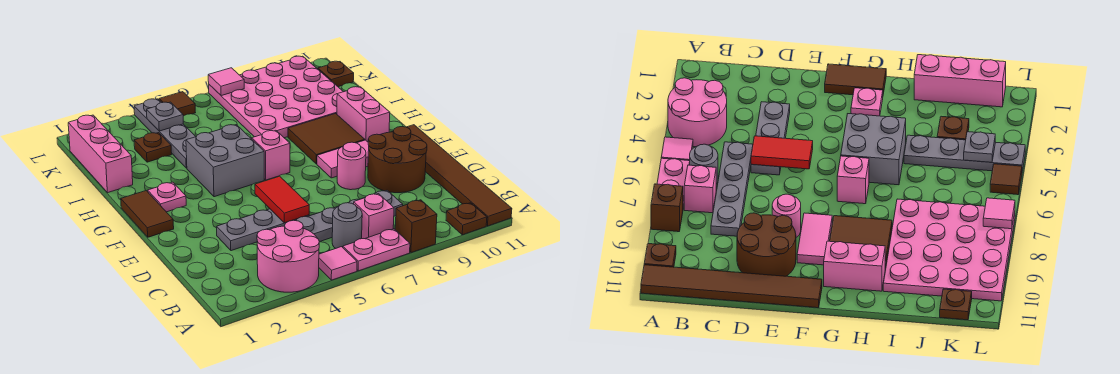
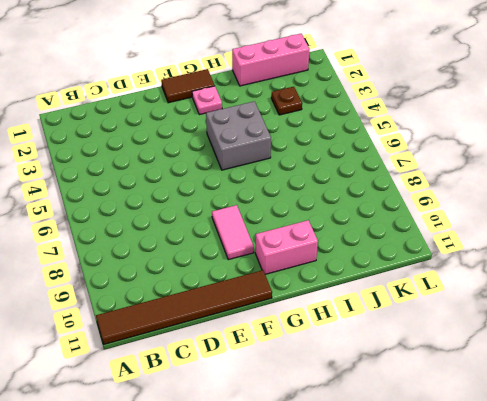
none -> pink 2x2 round brick [257,220,319,292]
none -> pink 1x1 tile [319,247,357,280]
none -> pink 1x2 plate [343,229,410,271]

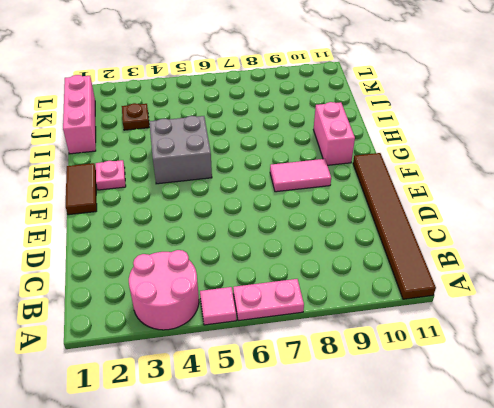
none -> brown 1x1 brick [395,200,437,253]
none -> brown 1x1 plate [446,203,487,235]
none -> grey 1x1 round brick [332,203,362,249]

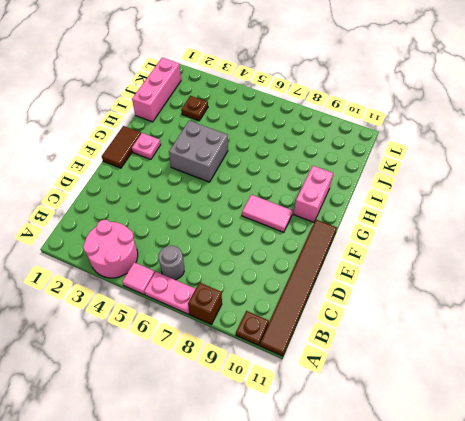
none -> pink 1x1 brick [354,194,394,239]
none -> grey 1x4 plate [296,190,403,242]
none -> grey 1x3 plate [217,209,309,251]

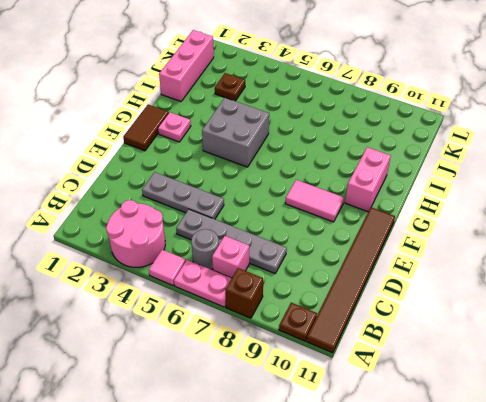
none -> brown 2x2 round brick [368,127,427,193]
none -> pink 1x1 round brick [337,142,366,190]
none -> pink 1x1 brick [252,130,290,180]

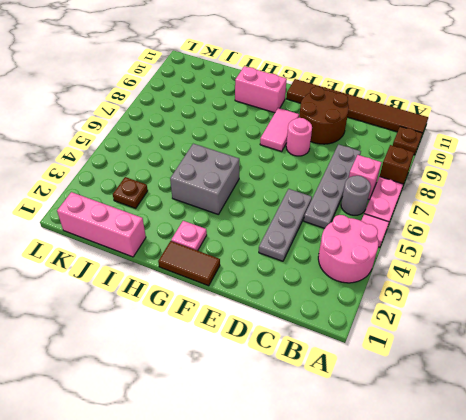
none -> pink 1x1 brick [252,130,290,180]
none -> brown 2x2 tile [288,114,365,164]
none -> grey 1x4 plate [134,99,196,168]

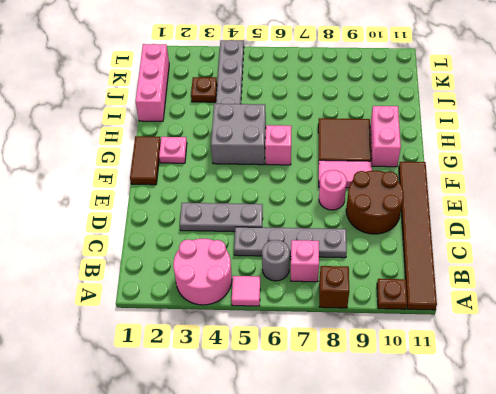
none -> pink 1x2 plate [343,229,410,271]
none -> pink 4x4 plate [209,56,343,138]
none -> brown 1x1 plate [318,61,354,87]

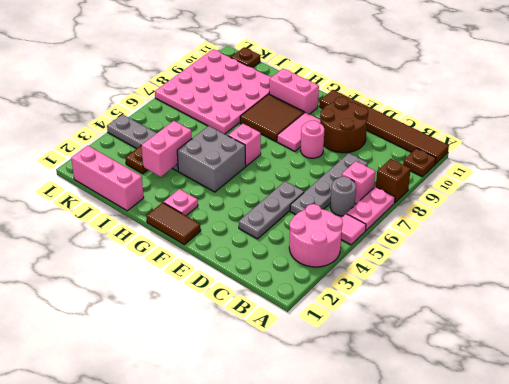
pink 1x2 brick [141,121,192,177] -> none
none -> brown 1x1 tile [159,92,196,116]
none -> red 1x2 tile [255,176,309,223]
none -> grey 1x1 plate [147,102,183,131]

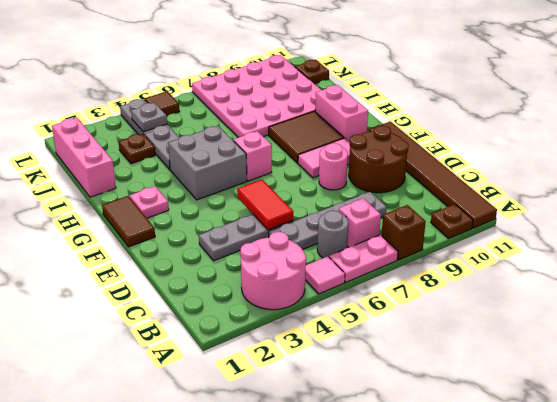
none -> pink 1x1 tile [208,68,244,96]

